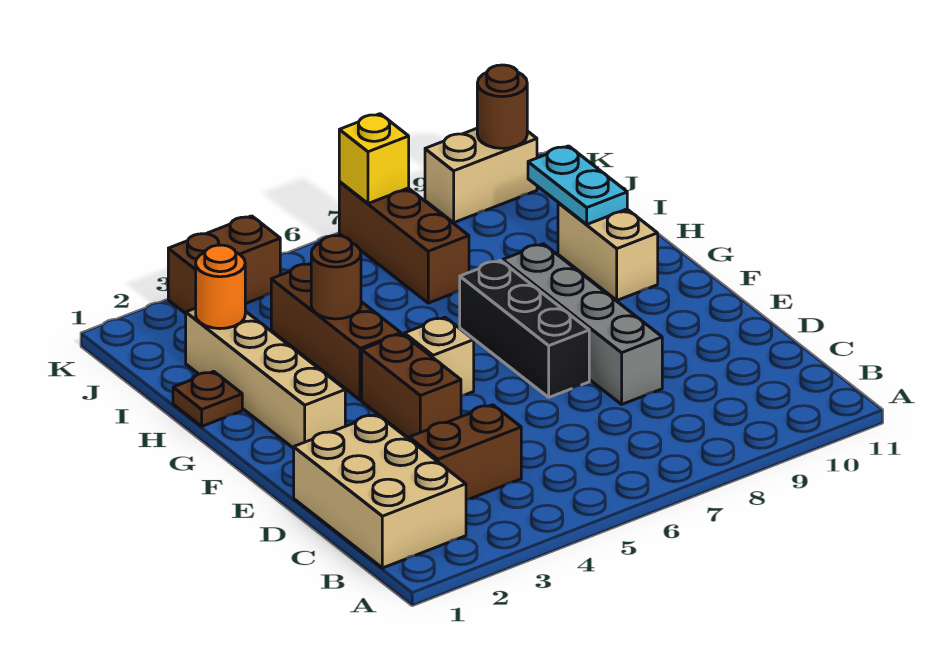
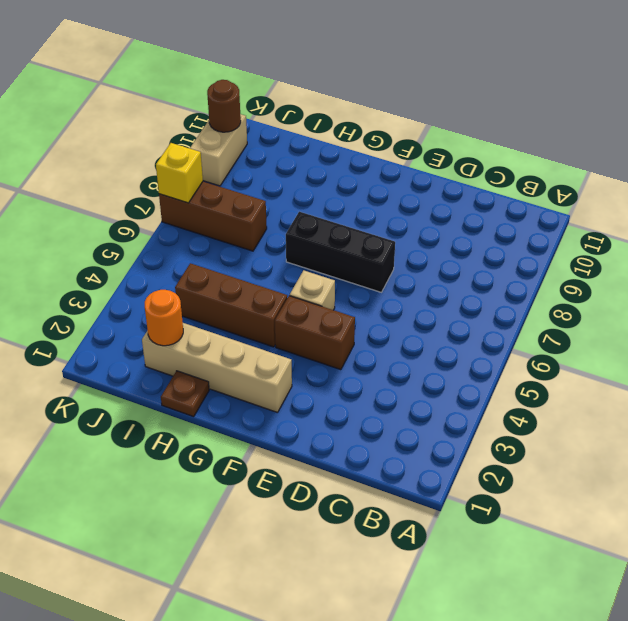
none -> tan 2x3 brick [294,414,466,568]
none -> brown 1x2 brick [409,405,521,500]
none -> grey 1x4 brick [503,244,662,404]

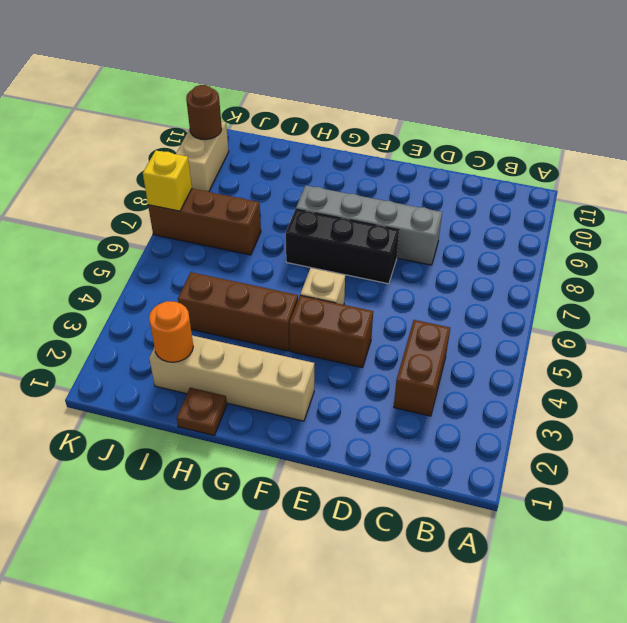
none -> tan 2x3 brick [294,414,466,568]
none -> tan 1x2 brick [558,203,658,300]
none -> brown 1x2 brick [168,216,280,314]

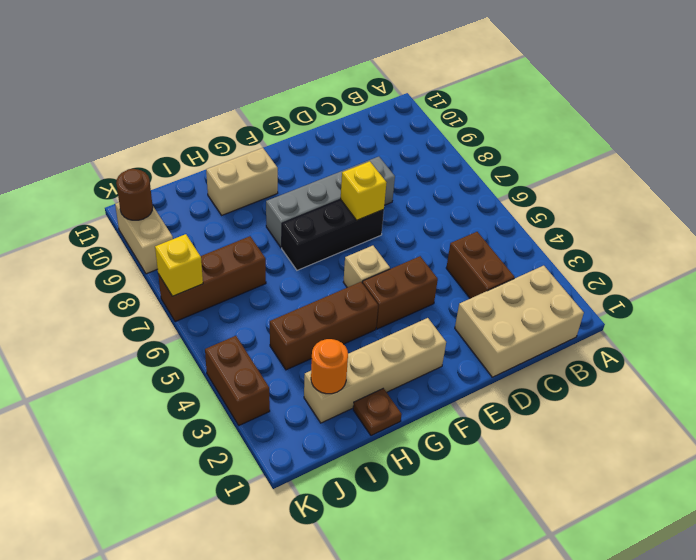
yellow 1x1 brick [341,161,386,220] -> none
none -> brown 1x1 round brick [311,236,361,319]
none -> cyan 1x2 plate [528,146,627,225]

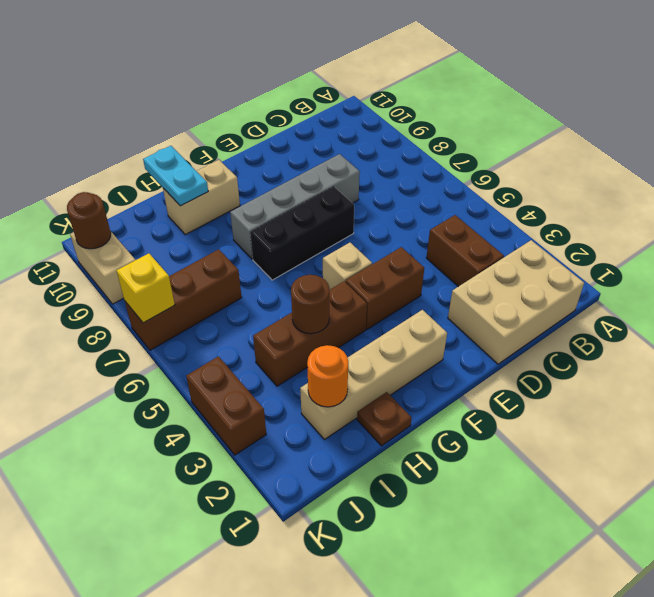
cyan 1x2 plate [143,146,208,206] -> cyan 1x2 plate turned to [528,146,627,225]

